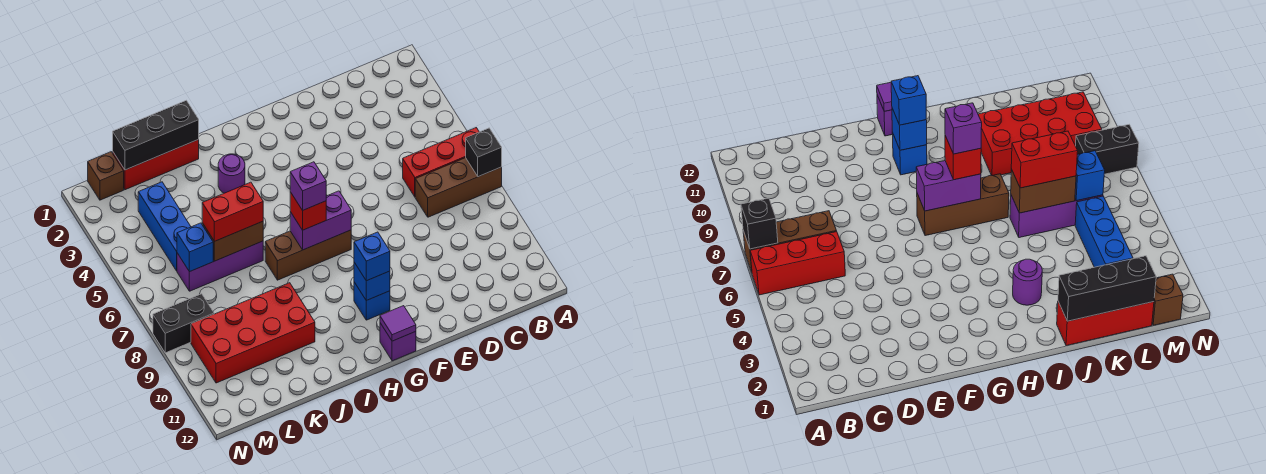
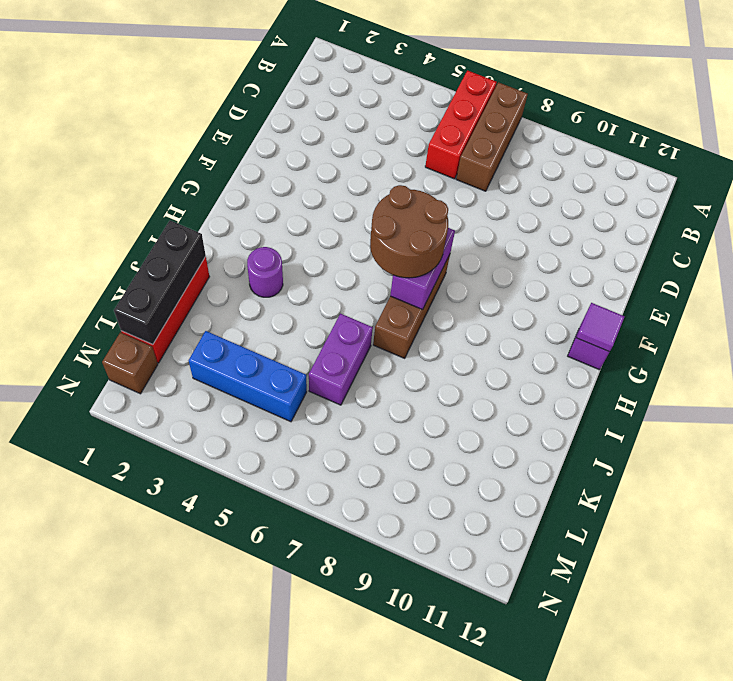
brown 2x2 round brick [370,185,448,278] -> red 1x1 brick [290,192,326,230]
purple 1x2 brick [309,313,373,405] -> purple 1x3 brick [177,241,263,291]
none -> blue 1x1 brick [354,282,390,320]
none -> red 2x4 brick [191,283,315,383]
none -> black 1x2 brick [153,294,214,353]

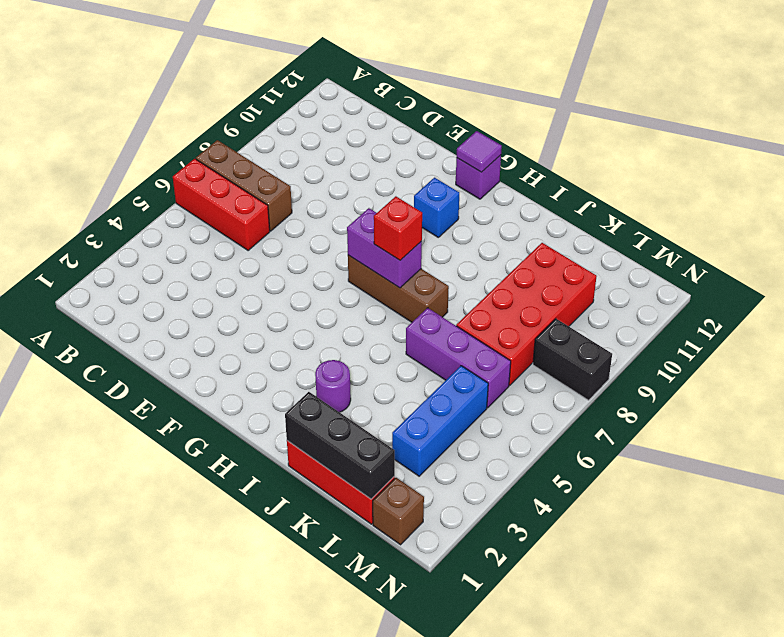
red 2x4 brick [456,243,597,386] -> red 2x4 brick turned to [191,283,315,383]
none -> black 1x1 brick [466,128,502,177]
none -> blue 1x1 brick [354,262,390,301]
none -> brown 1x2 brick [202,221,263,261]

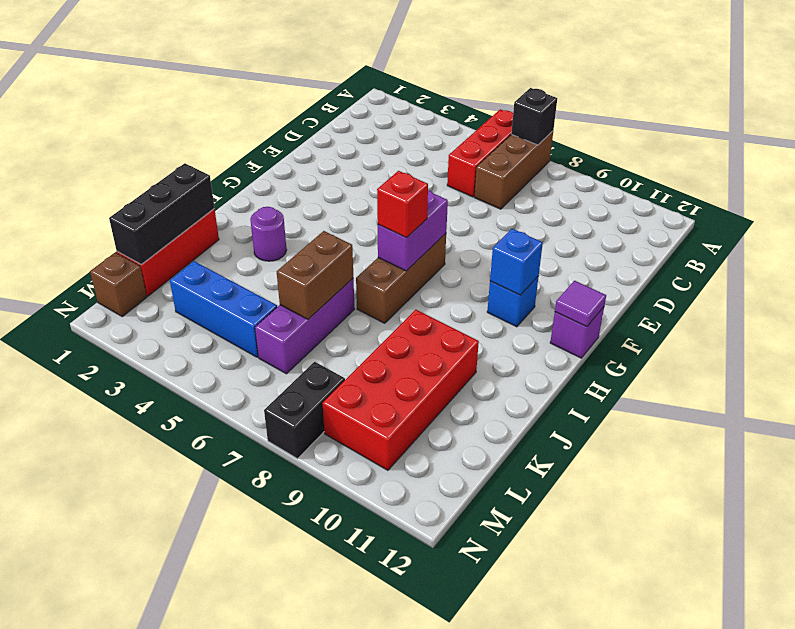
none -> blue 1x1 brick [177,223,213,272]
none -> blue 1x1 brick [354,232,390,281]
none -> red 1x2 brick [202,182,263,241]

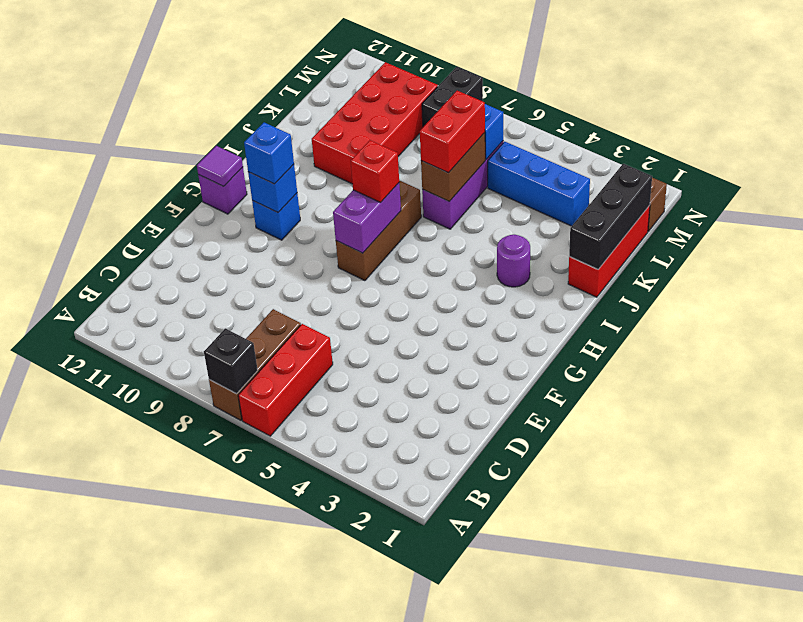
none -> purple 1x1 brick [290,162,326,210]

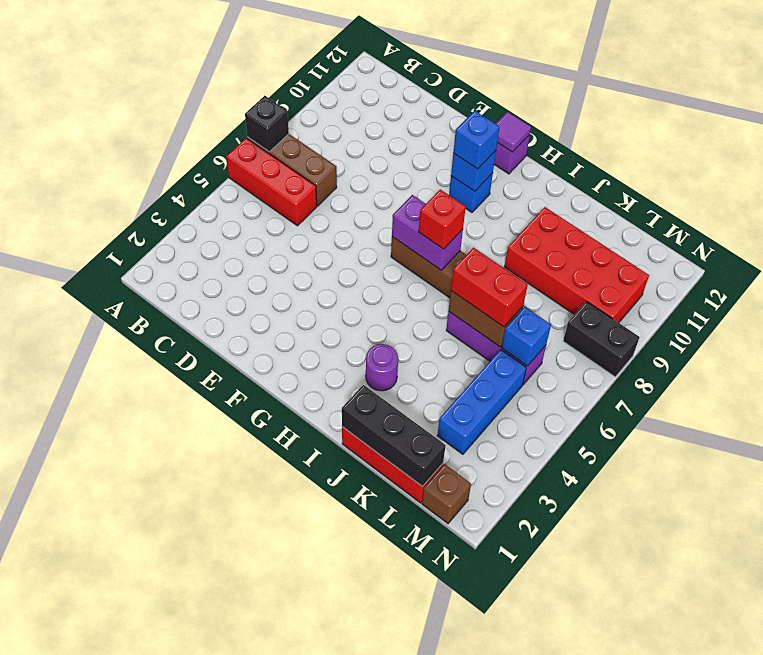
none -> purple 1x1 brick [290,162,326,210]

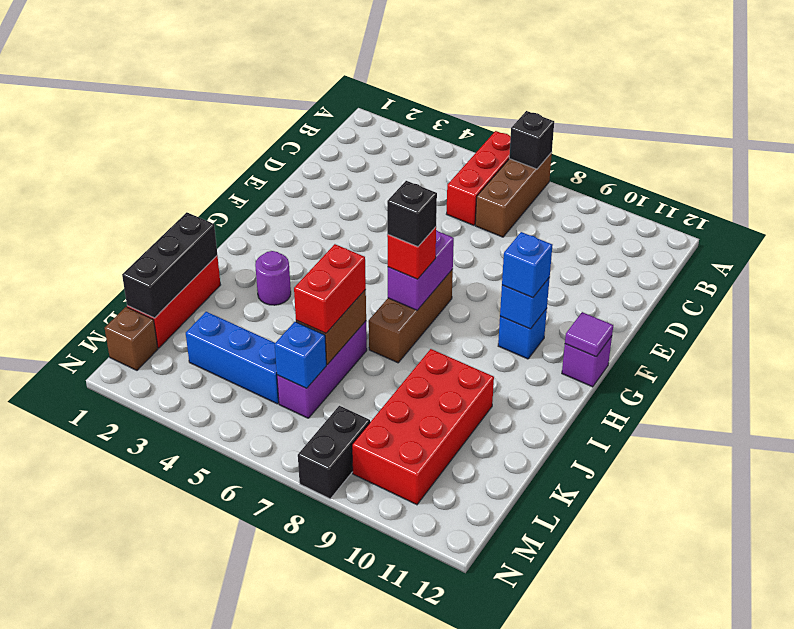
black 1x1 brick [387,181,437,247] -> purple 1x1 brick [290,162,326,210]

